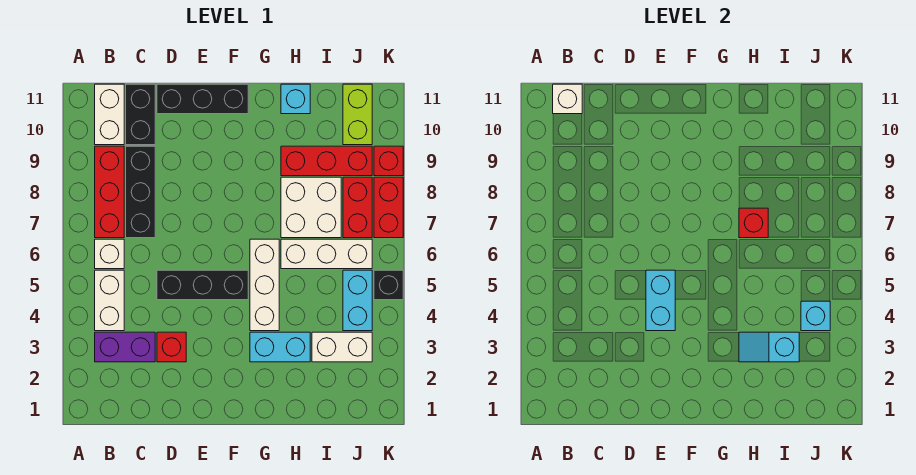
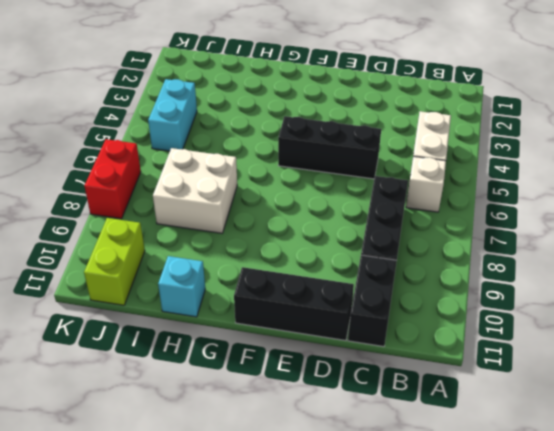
none -> purple 1x2 brick [95,332,155,362]
none -> red 1x3 brick [95,146,124,238]
none -> white 1x2 brick [95,84,124,145]

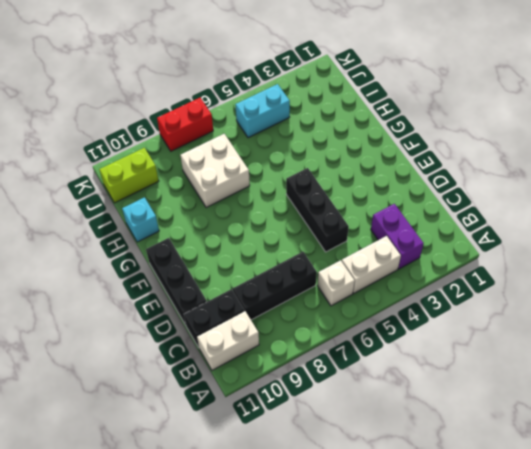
none -> red 1x3 brick [95,146,124,238]
none -> red 1x1 brick [157,332,186,362]
none -> cyan 1x2 brick [250,332,310,362]

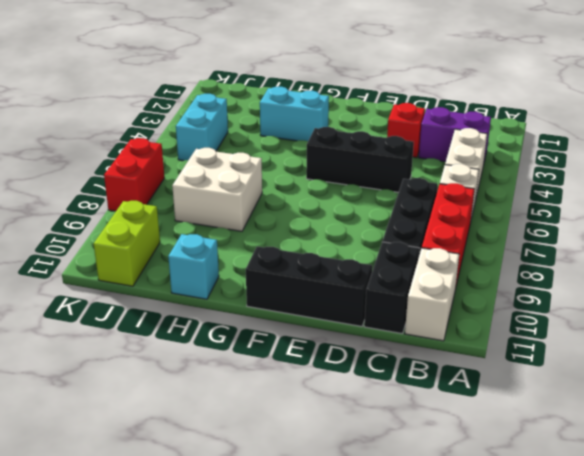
none -> white 1x3 brick [250,239,279,331]
none -> white 1x3 brick [281,239,372,269]
none -> red 1x3 brick [281,146,372,176]

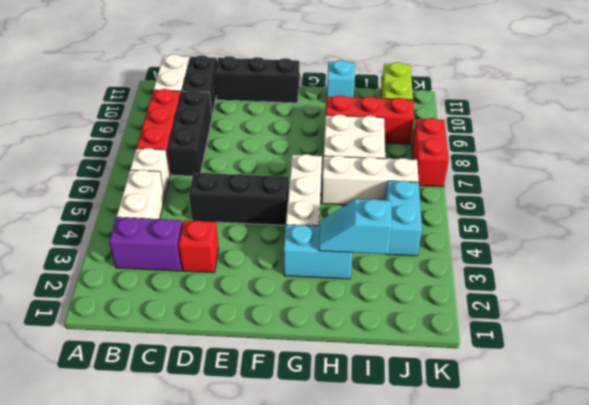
none -> white 1x2 brick [312,332,372,362]
none -> red 1x2 brick [343,177,372,238]
none -> black 1x1 brick [374,270,403,300]

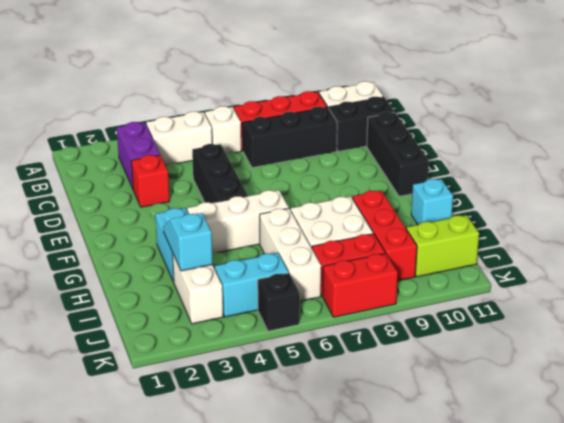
none -> red 1x1 brick [374,146,403,176]
none -> white 1x1 brick [553,84,582,114]
none -> cyan 1x2 brick [646,270,675,331]

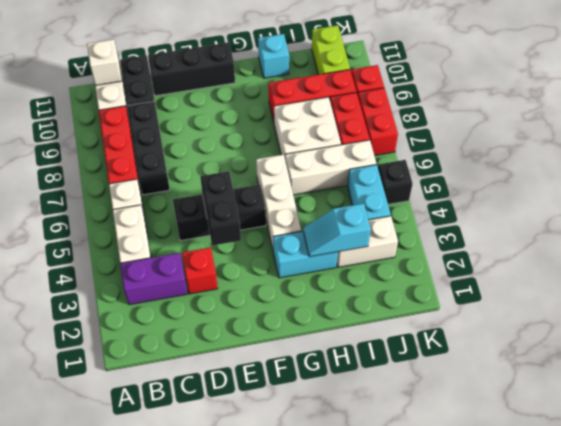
black 1x2 brick [200,171,241,246] -> cyan 1x2 brick [646,270,675,331]
none -> red 1x1 brick [739,208,768,238]
none -> cyan 1x1 brick [801,301,830,331]

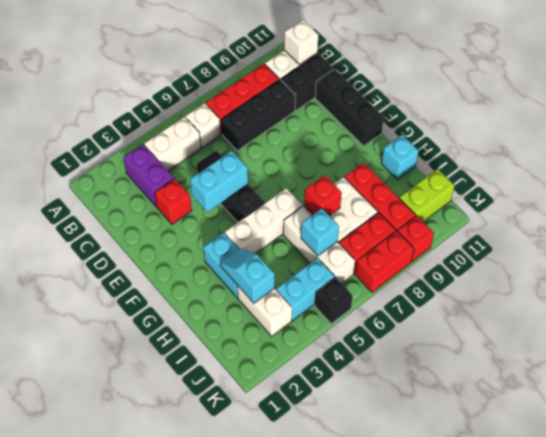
cyan 1x1 brick [301,208,339,256] -> cyan 1x1 brick moved to [801,301,830,331]

